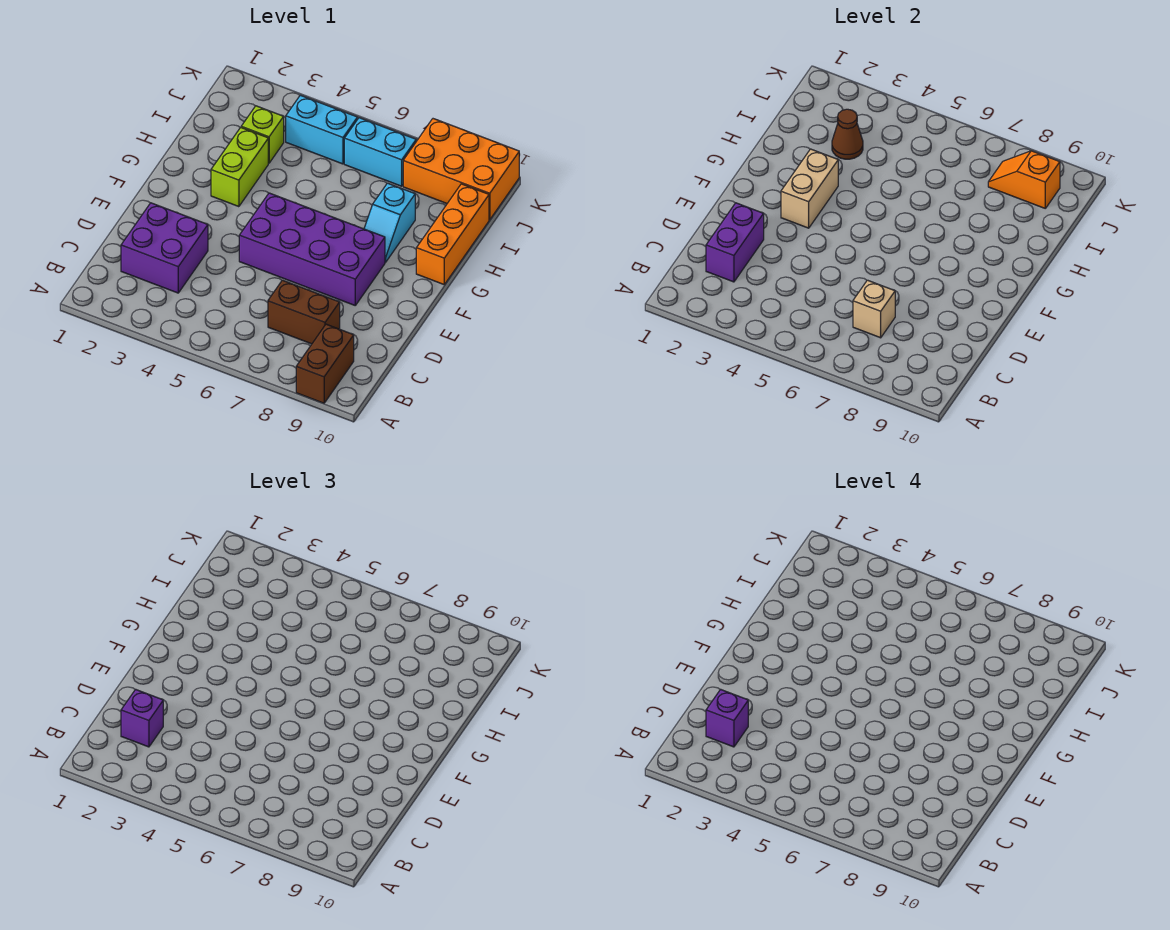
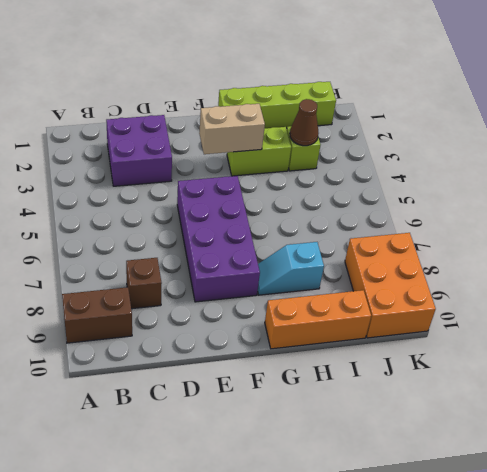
brown 1x1 brick [126,258,162,309] -> brown 1x2 brick [268,280,340,344]
lime 1x4 brick [218,82,336,128] -> none
none -> cyan 1x2 brick [286,95,357,164]
none -> cyan 1x2 brick [344,118,416,186]
none -> purple 1x2 brick [706,203,764,282]

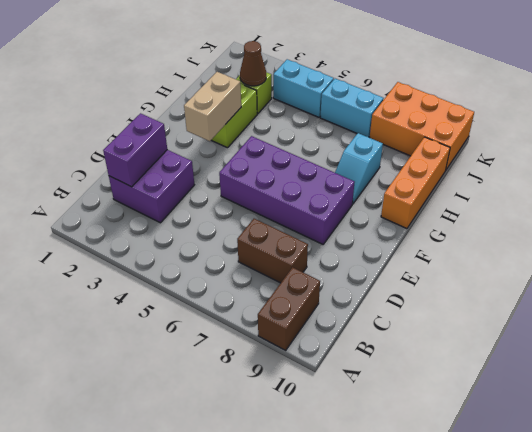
none -> tan 1x1 brick [853,280,895,338]
none -> orange 1x2 slope [988,151,1060,208]
none -> purple 1x1 brick [121,689,163,747]

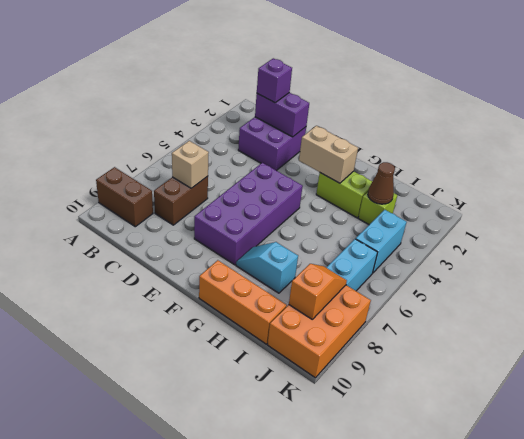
none -> purple 1x1 brick [706,689,748,747]

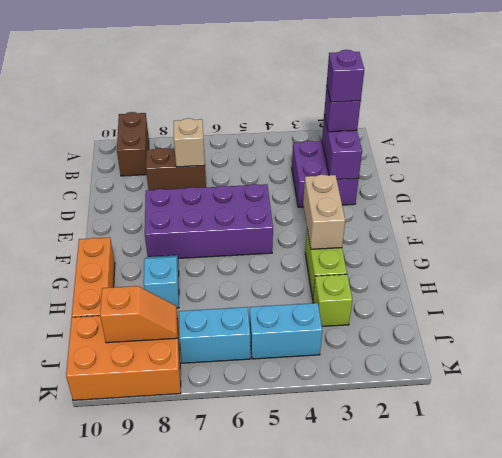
none -> brown 1x1 cone [832,109,863,159]

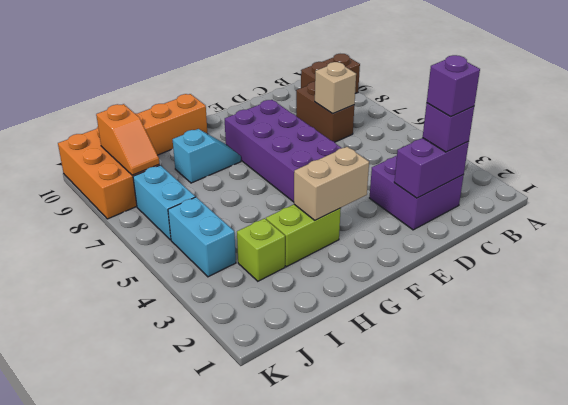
none -> brown 1x1 cone [832,109,863,159]

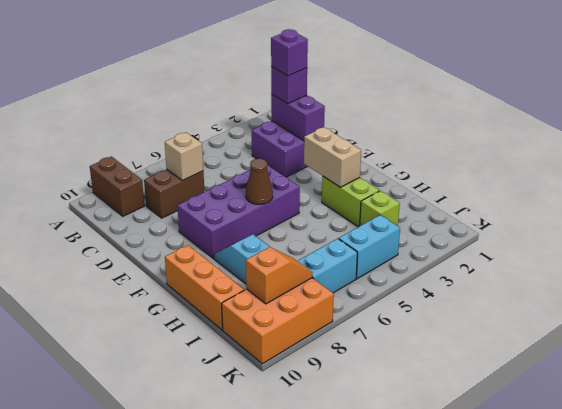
brown 1x1 cone [246,159,273,204] -> brown 1x1 cone moved to [832,109,863,159]

